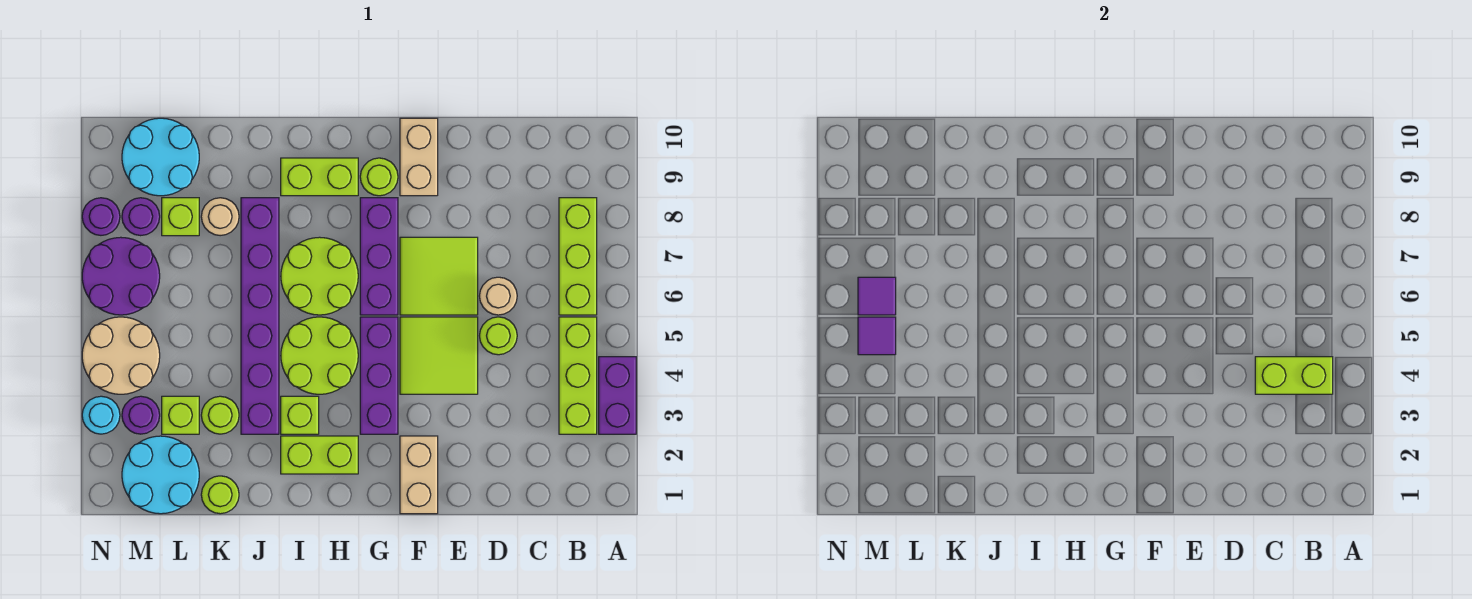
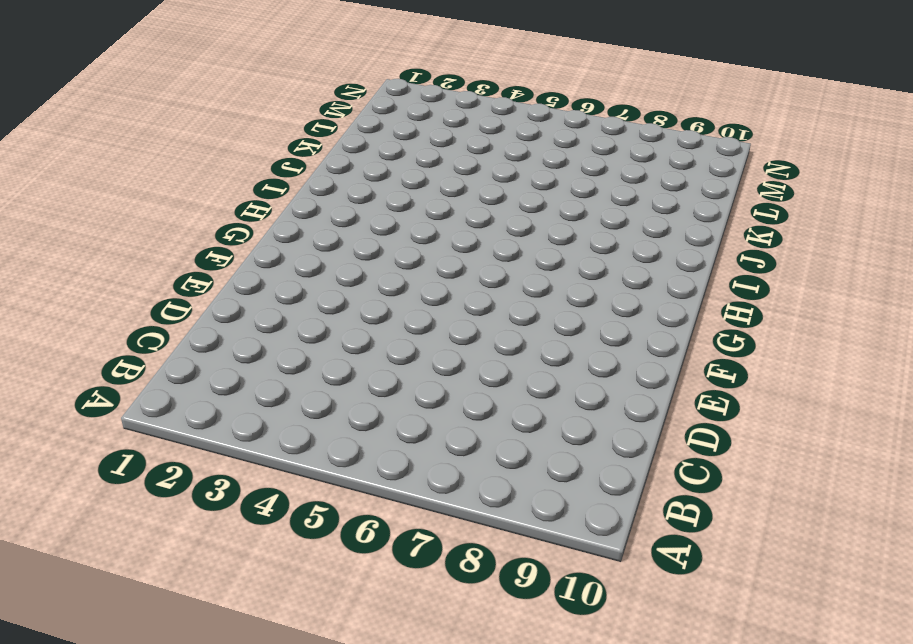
none -> purple 1x2 brick [599,357,636,434]
none -> lime 1x3 brick [559,317,597,434]
none -> lime 1x3 brick [559,198,597,315]
none -> lime 1x1 round brick [480,317,517,355]

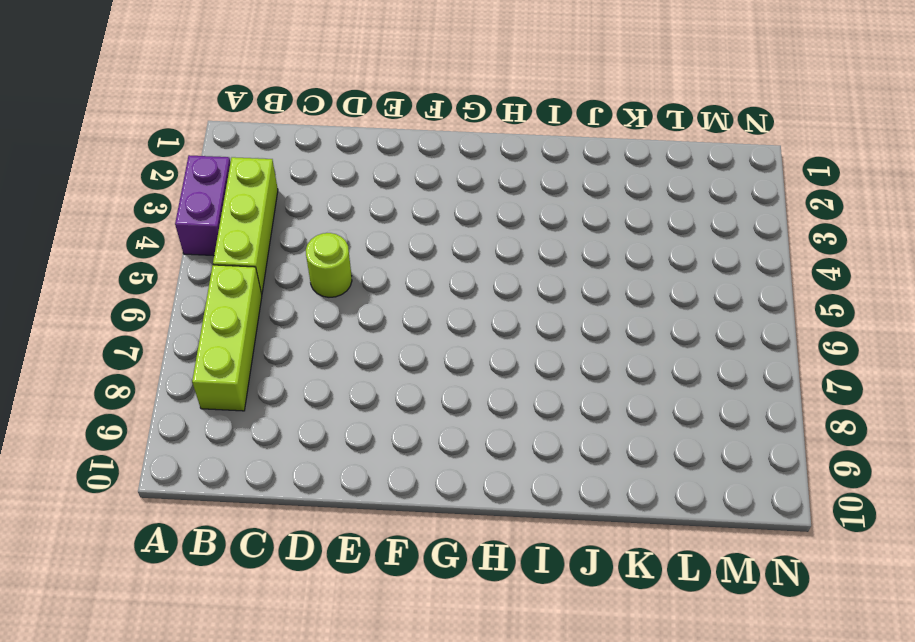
none -> tan 1x1 round brick [480,277,517,315]
none -> lime 2x2 tile [400,317,478,394]
none -> lime 2x2 tile [400,237,478,315]
none -> tan 1x2 brick [400,436,438,514]

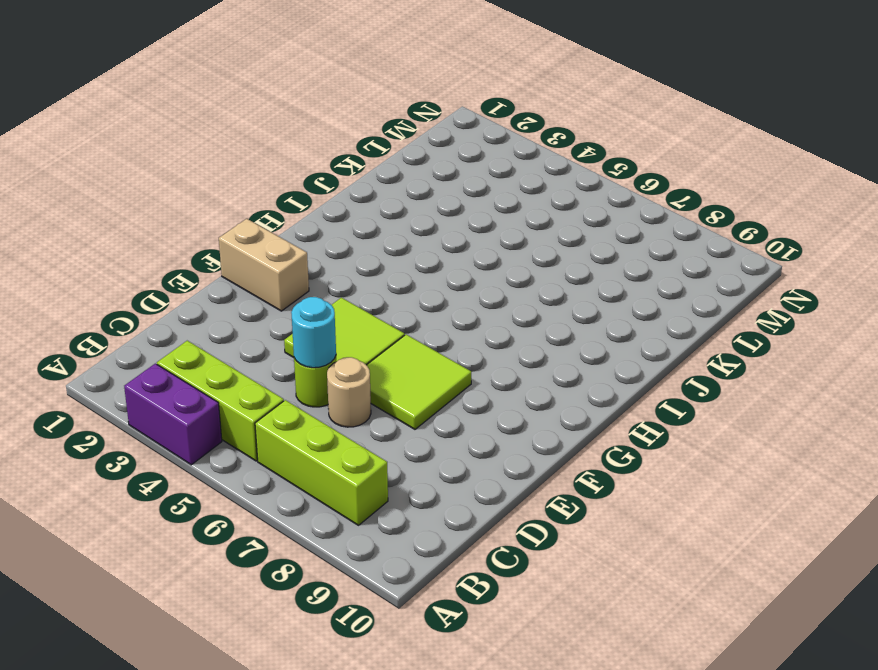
cyan 1x1 round brick [291,297,336,368] -> cyan 1x1 round brick moved to [82,396,120,434]
none -> tan 1x2 brick [400,118,438,196]
none -> purple 1x3 brick [360,317,398,434]
none -> purple 1x3 brick [360,198,398,315]
none -> lime 1x1 round brick [360,158,398,196]

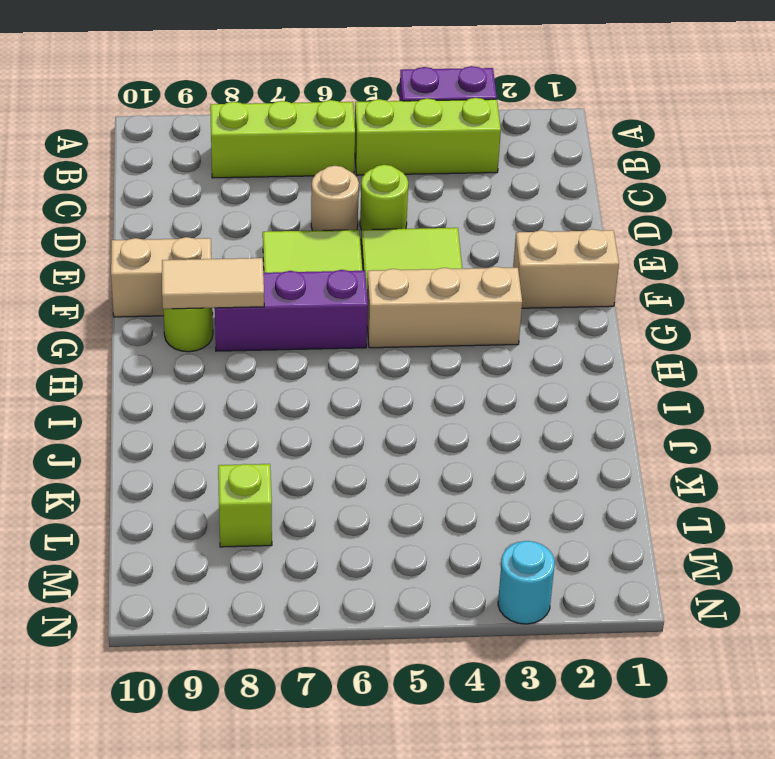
tan 1x3 brick [367,267,522,348] -> purple 1x3 brick [360,317,398,434]
tan 1x2 tile [162,258,264,309] -> none
none -> lime 1x2 brick [281,436,358,474]
none -> lime 2x2 round brick [281,317,358,394]
none -> lime 2x2 round brick [281,237,358,315]
none -> lime 1x2 brick [281,158,358,196]

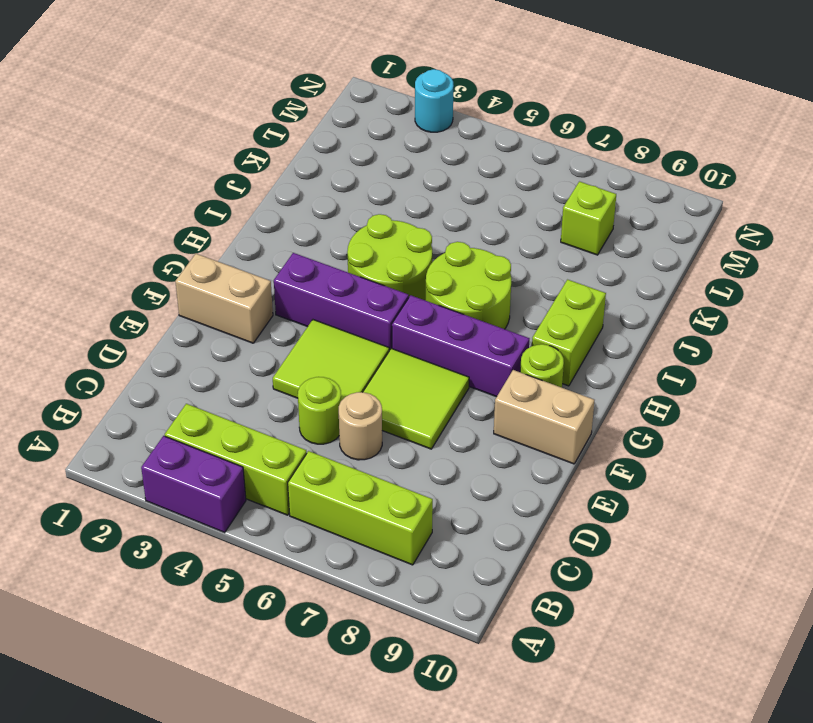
none -> lime 1x2 brick [281,436,358,474]
none -> lime 1x1 brick [281,396,319,434]
none -> purple 1x6 brick [241,198,279,434]
none -> lime 1x1 round brick [201,476,239,514]

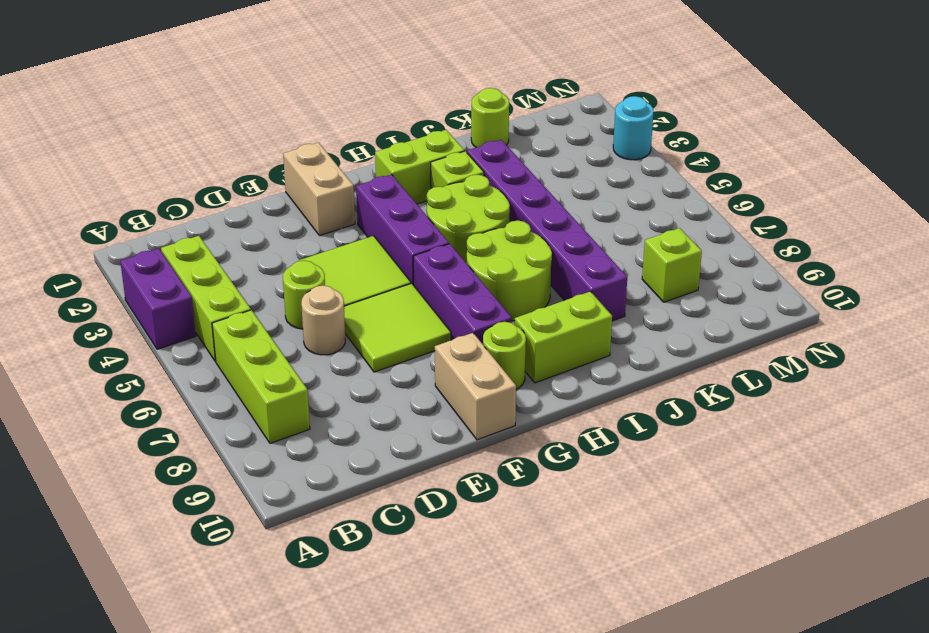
none -> lime 1x1 round brick [201,396,239,434]
none -> tan 1x1 round brick [201,198,239,236]
none -> cyan 2x2 round brick [122,436,199,514]
none -> lime 1x1 brick [162,396,199,434]

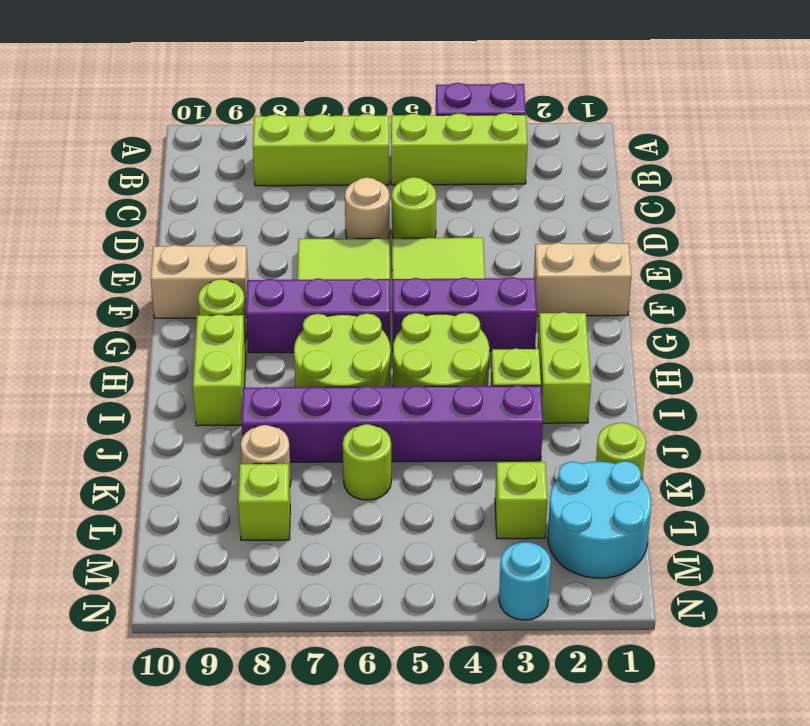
lime 1x1 round brick [343,424,391,500] -> lime 1x1 round brick moved to [201,396,239,434]
none -> cyan 2x2 round brick [122,118,199,196]
none -> purple 1x1 round brick [122,396,160,434]
none -> tan 2x2 round brick [82,317,160,394]
none -> purple 2x2 round brick [82,237,160,315]

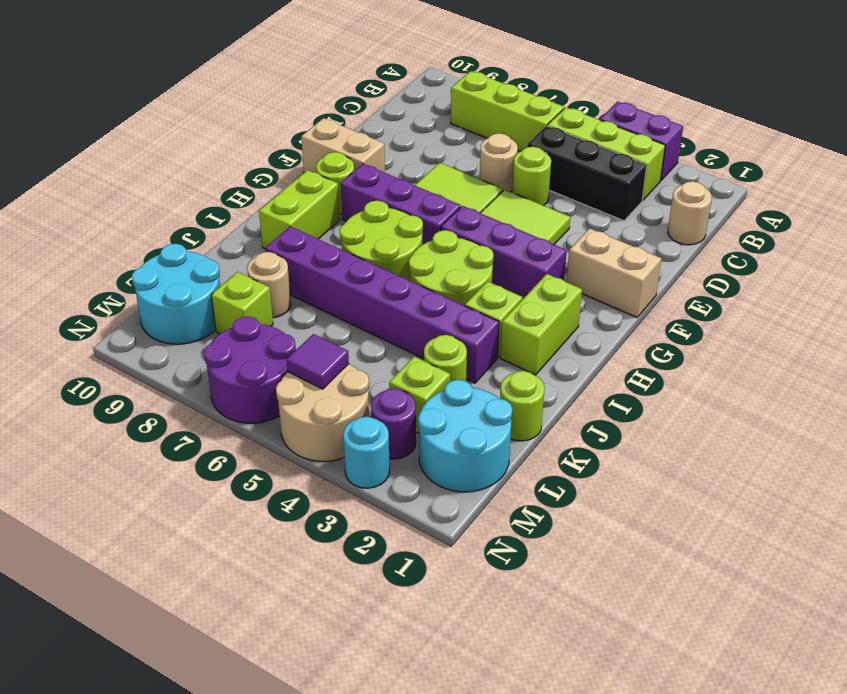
tan 1x1 round brick [668,181,712,245] -> none
black 1x3 brick [527,126,647,221] -> none
none -> purple 1x1 round brick [122,198,160,236]
none -> purple 1x1 round brick [82,198,120,235]
none -> lime 1x2 brick [1255,357,1333,394]
none -> purple 1x1 tile [858,277,896,315]

